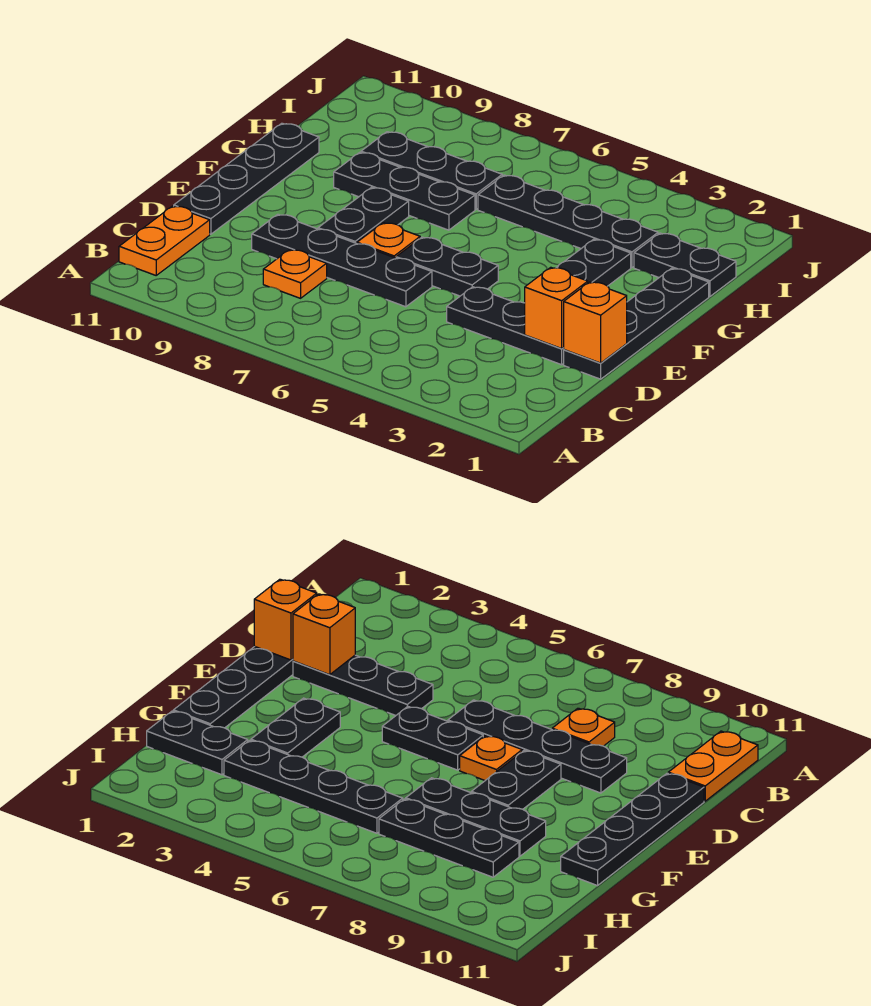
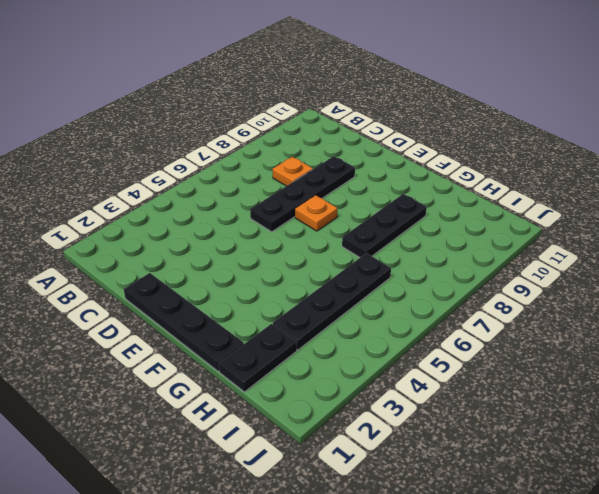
none -> orange 1x2 plate [119,206,210,275]
none -> black 1x3 plate [447,287,564,365]
none -> black 1x4 plate [174,123,319,234]

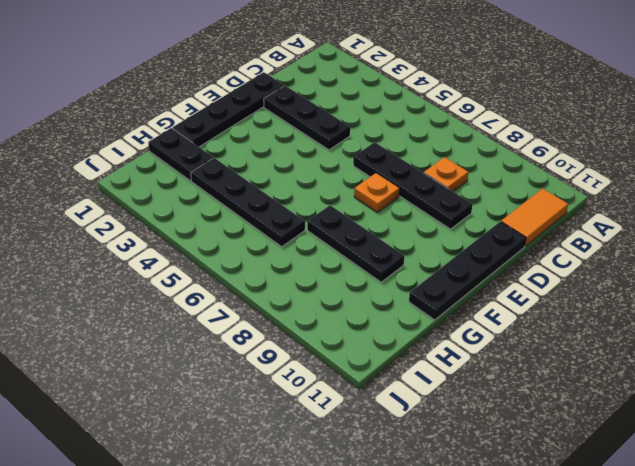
orange 1x2 tile [501,188,568,246] -> orange 1x2 plate [119,206,210,275]
none -> black 1x2 plate [396,237,498,296]
none -> black 1x2 plate [318,188,409,244]
none -> black 1x2 plate [556,239,631,286]

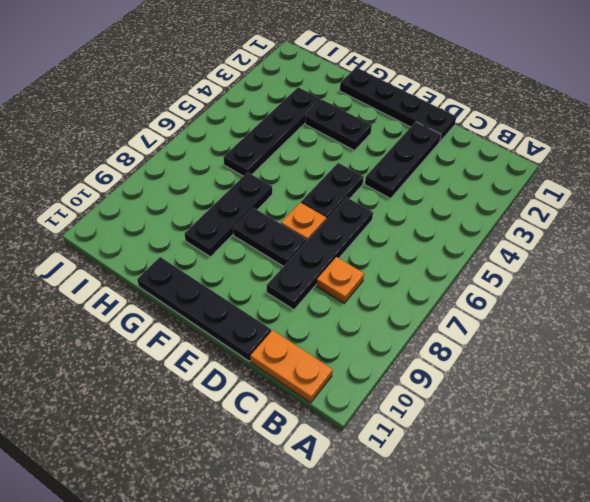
none -> black 1x2 plate [634,233,736,296]
none -> black 1x3 plate [361,132,502,209]
none -> orange 1x1 brick [564,282,627,363]

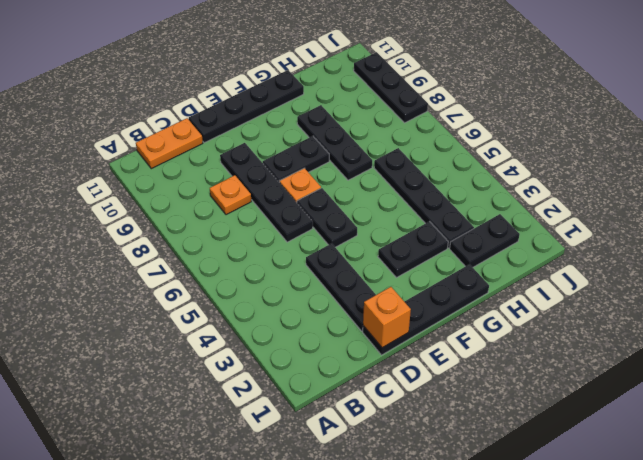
black 1x2 plate [450,214,520,267] -> black 1x2 plate turned to [634,233,736,296]
black 1x3 plate [354,52,428,123] -> black 1x3 plate moved to [361,132,502,209]
none -> orange 1x1 brick [525,267,588,349]

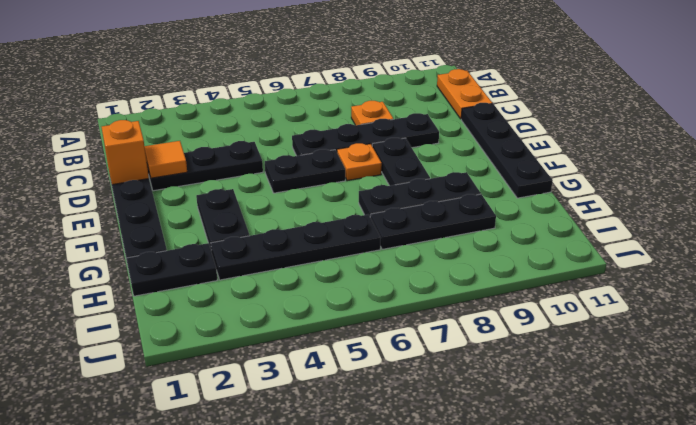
orange 1x1 tile [145,141,187,178] -> orange 1x1 brick [525,267,588,349]

